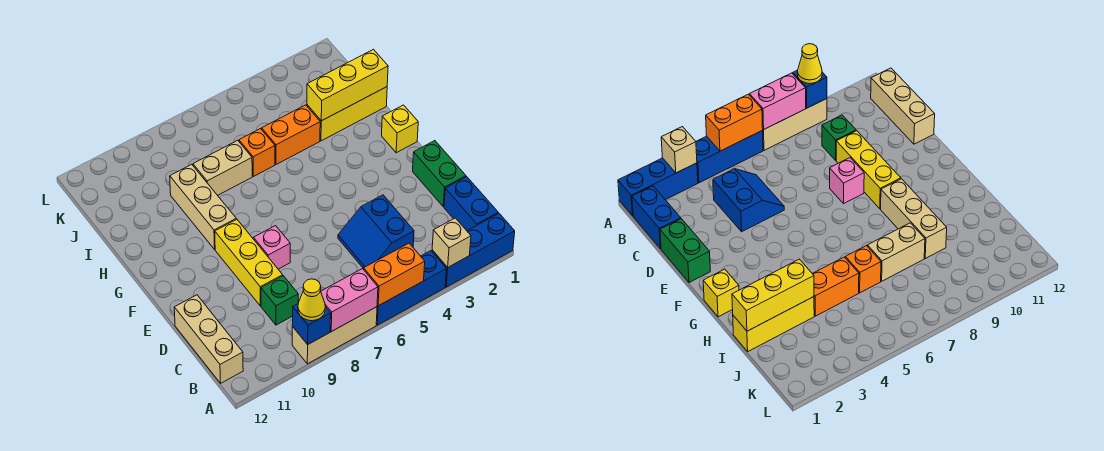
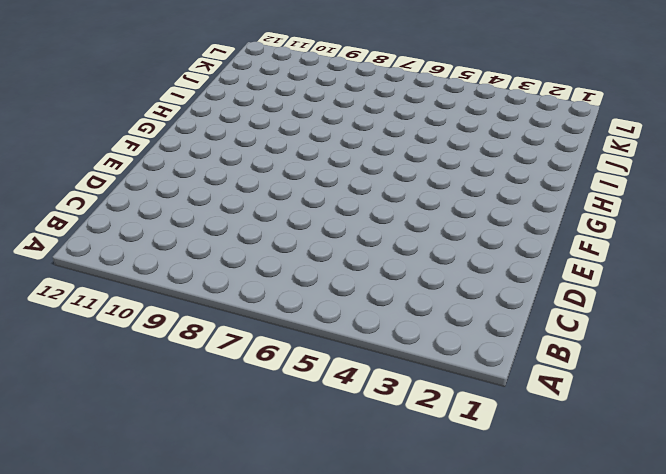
none -> blue 1x3 brick [432,213,515,287]
none -> blue 1x3 brick [376,251,446,325]
none -> tan 1x3 brick [292,307,377,364]

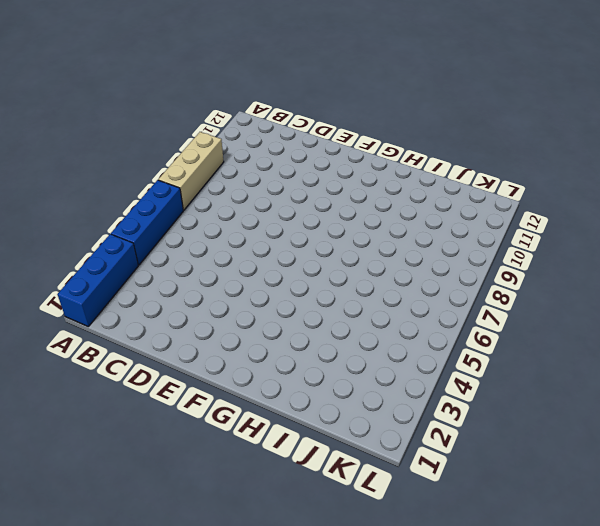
none -> blue 1x2 brick [444,177,498,231]
none -> tan 1x3 brick [174,295,243,383]
none -> blue 2x2 slope [338,195,414,269]

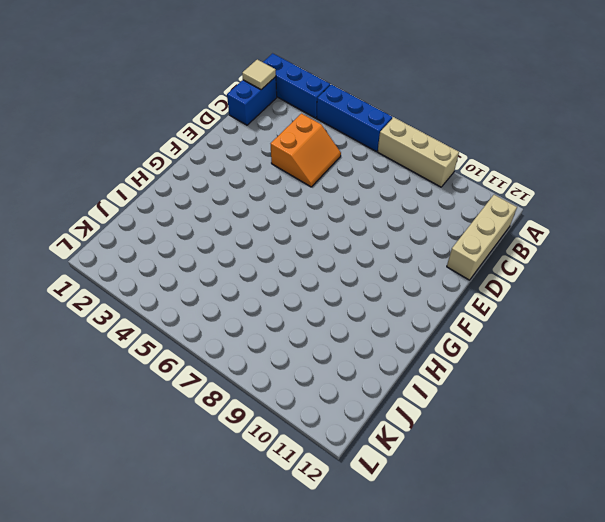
tan 1x1 tile [242,59,276,90] -> none
orange 2x2 slope [271,114,341,187] -> blue 2x2 slope [338,195,414,269]
none -> green 1x1 brick [261,276,298,325]
none -> green 1x2 brick [413,141,466,207]
none -> yellow 1x3 brick [215,219,283,306]

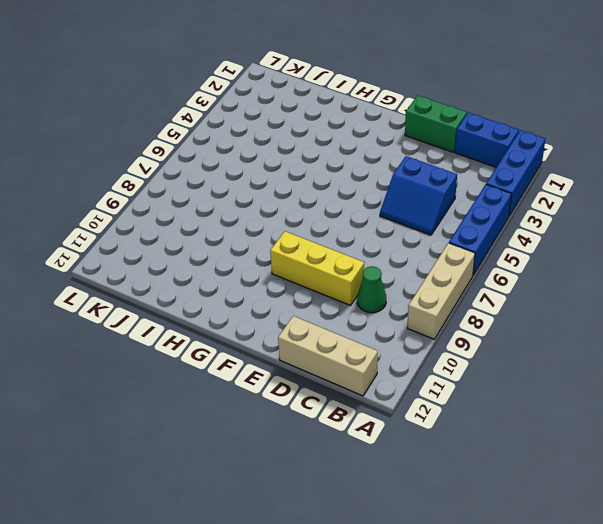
green 1x1 cone [357,266,386,313] -> green 1x1 brick [261,276,298,325]
none -> pink 1x1 brick [253,226,290,269]
none -> yellow 1x1 brick [382,105,418,153]
none -> tan 1x3 brick [170,164,236,249]

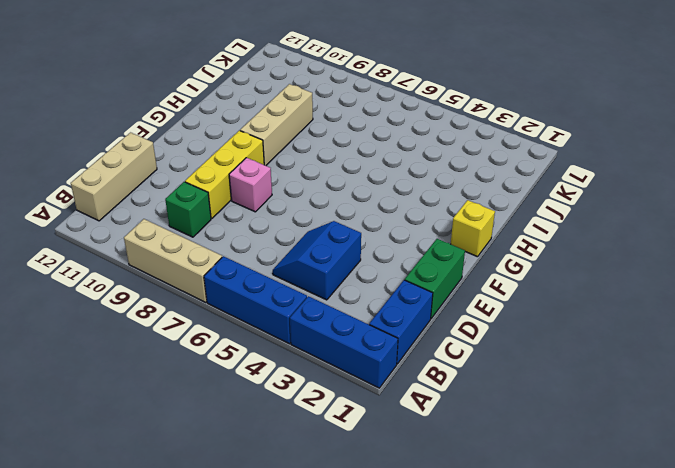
none -> yellow 1x3 brick [307,87,387,141]
none -> orange 1x2 brick [262,105,320,165]
none -> orange 1x1 brick [239,129,275,176]

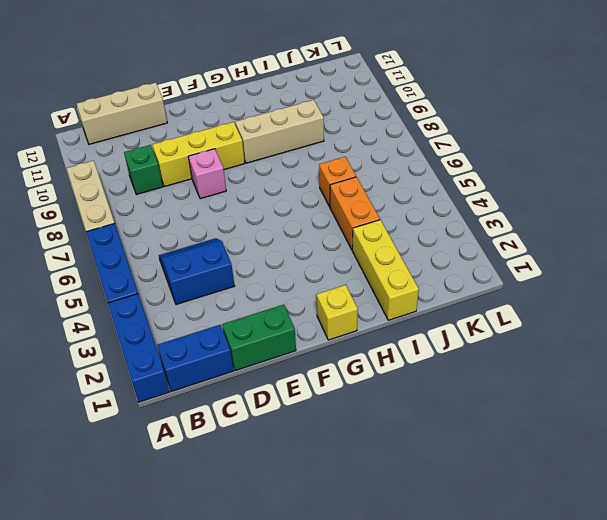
none -> tan 1x2 brick [193,140,252,195]
none -> tan 1x1 brick [432,218,471,267]
none -> orange 1x2 brick [364,243,425,306]

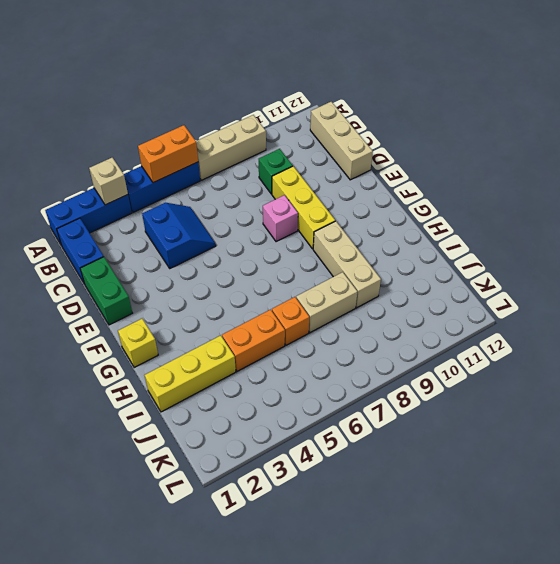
none -> pink 1x2 brick [321,269,378,332]
none -> blue 1x1 brick [292,304,331,344]
none -> yellow 1x3 brick [307,49,388,121]

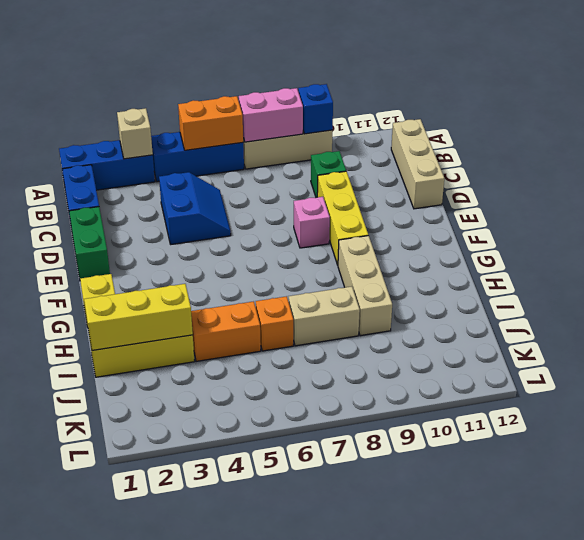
none -> yellow 1x1 cone [298,279,325,321]

